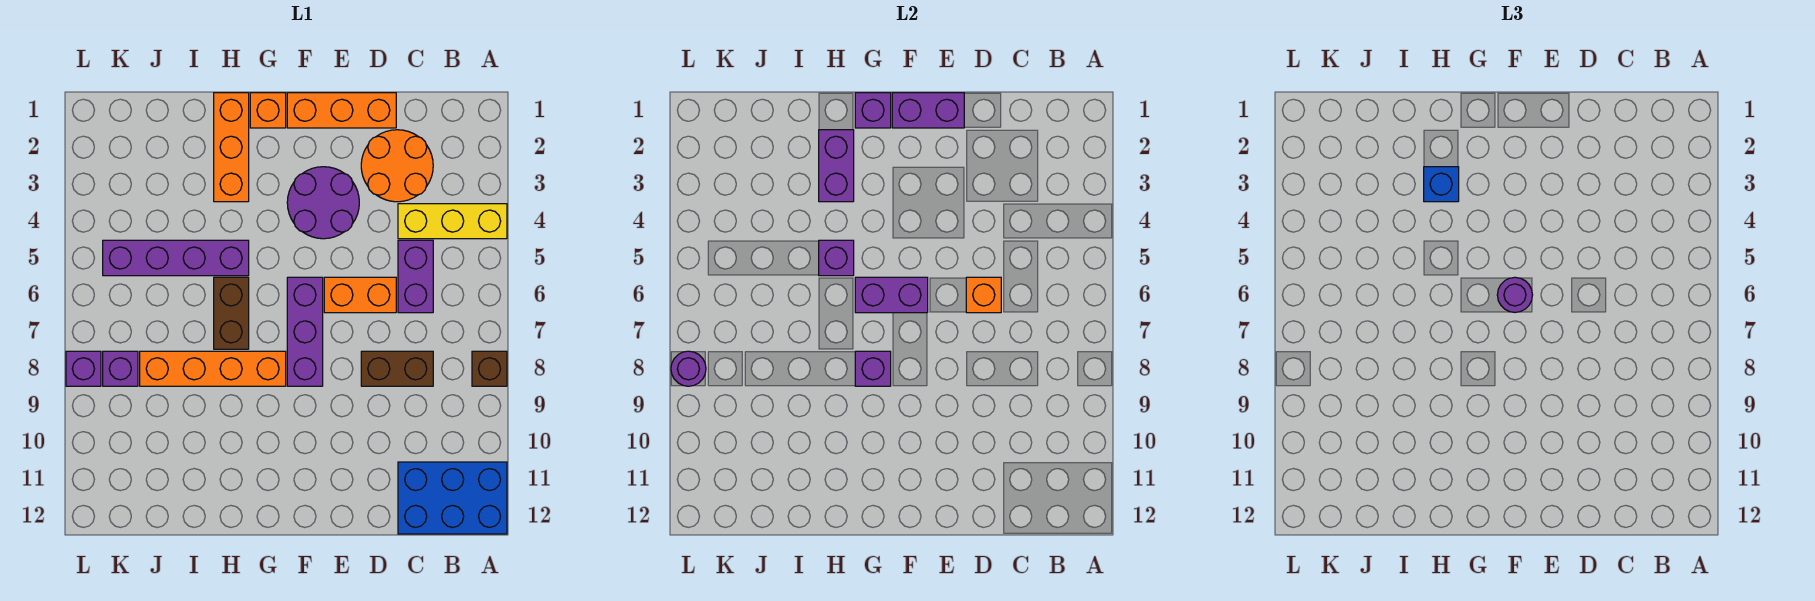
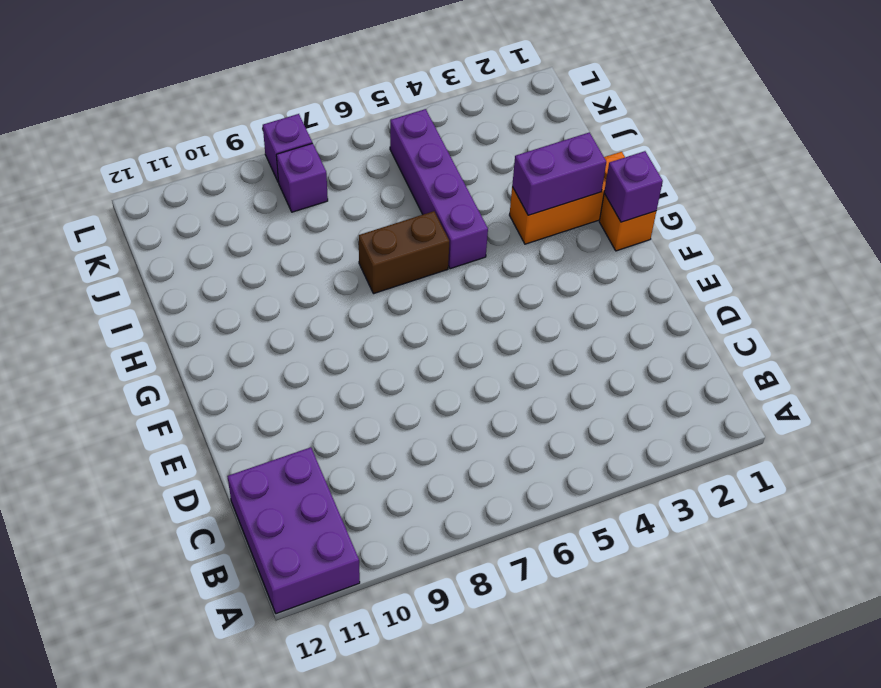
purple 2x3 brick [227,447,360,614] -> blue 2x3 brick [398,462,507,534]
none -> yellow 1x3 brick [398,204,507,239]
none -> brown 1x1 brick [472,351,507,386]
none -> orange 2x2 round brick [361,130,433,202]

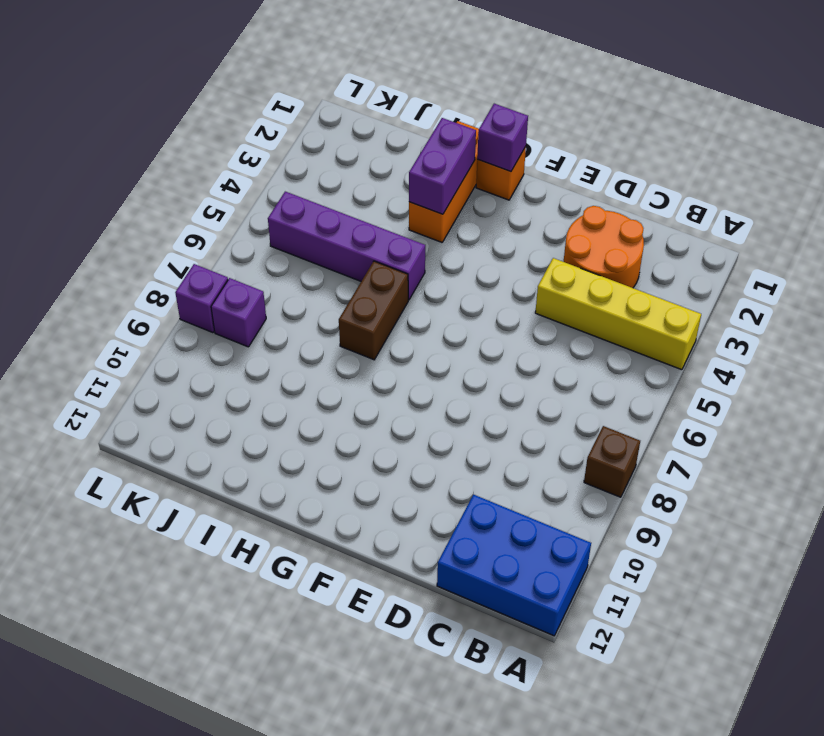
yellow 1x4 brick [535,258,701,370] -> yellow 1x3 brick [398,204,507,239]
none -> purple 1x2 brick [398,240,433,313]
none -> brown 1x2 brick [361,351,433,386]
none -> orange 1x3 brick [287,93,396,128]

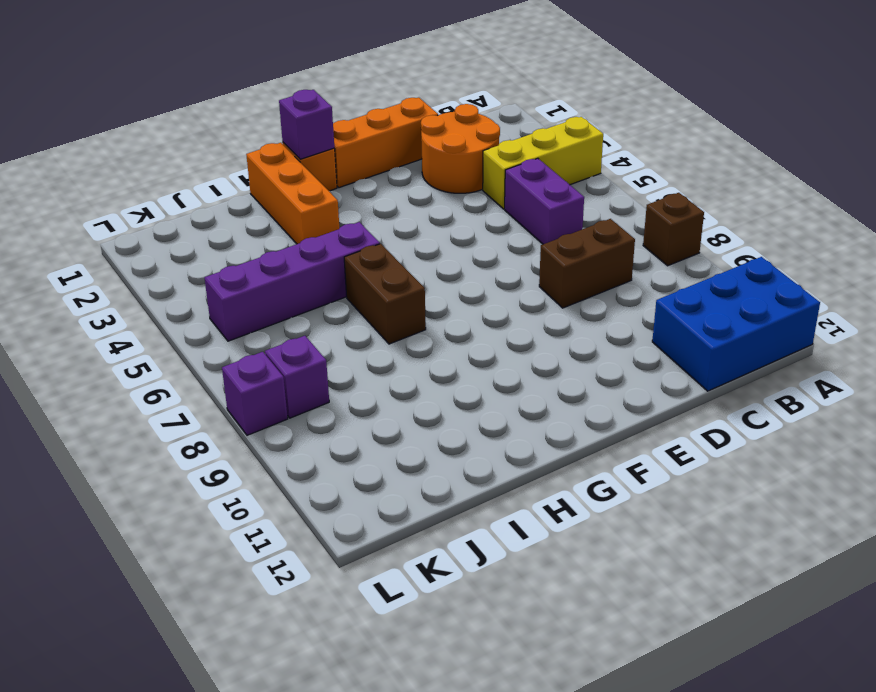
none -> orange 1x2 brick [324,277,396,313]
none -> purple 2x2 round brick [287,167,359,239]
none -> purple 1x3 brick [287,277,323,386]

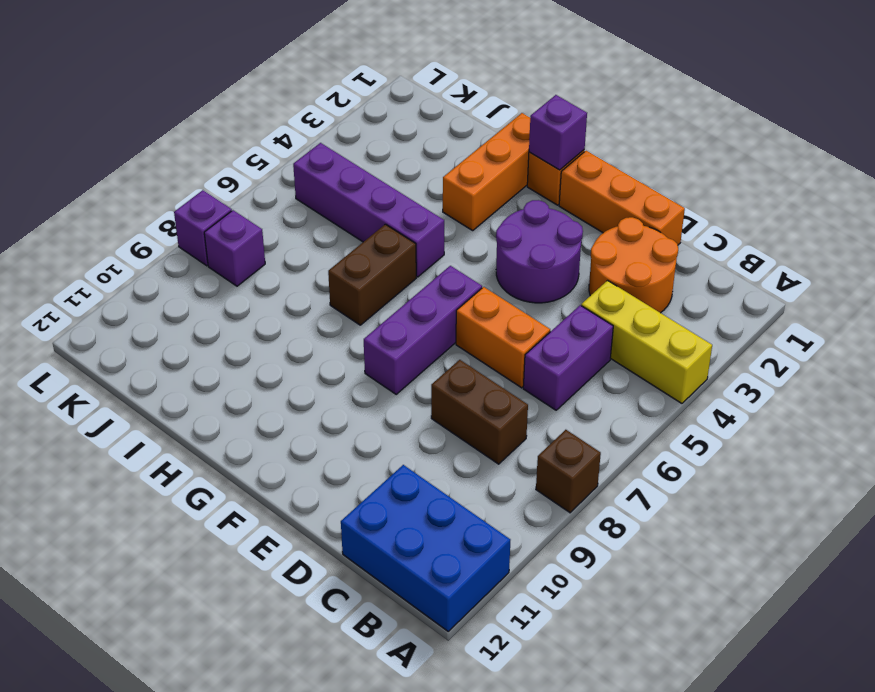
none -> orange 1x4 brick [140,351,286,386]
none -> orange 1x1 brick [966,277,1001,313]
none -> purple 1x2 brick [892,93,964,128]

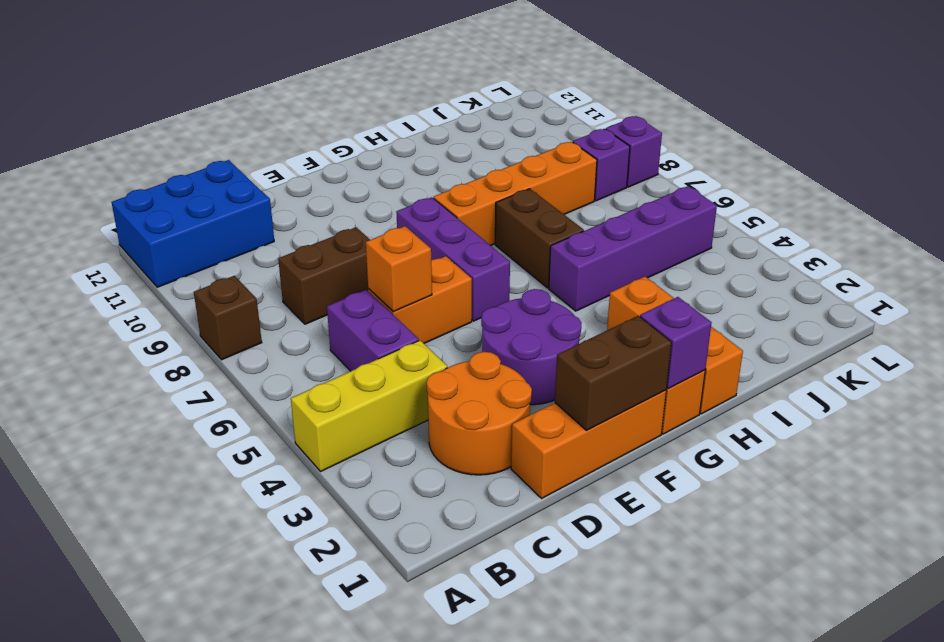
brown 1x2 brick [555,316,672,430] -> purple 1x2 brick [892,93,964,128]
none -> purple 1x2 brick [855,277,928,313]
none -> purple 1x1 brick [855,351,891,386]
none -> purple 1x2 brick [819,130,854,202]

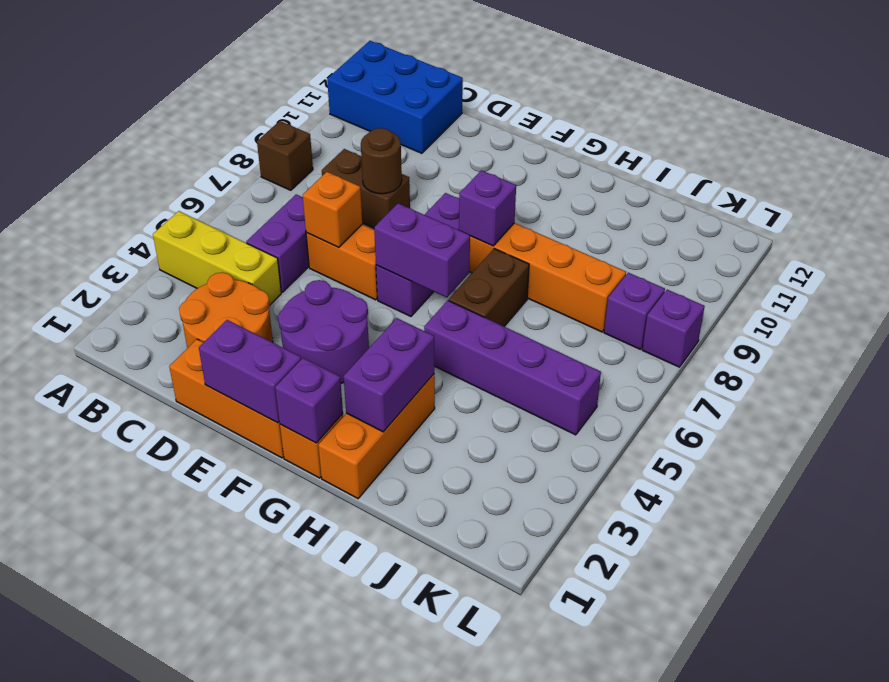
brown 1x1 round brick [361,128,402,194] -> none
none -> purple 1x1 brick [819,240,854,276]
none -> purple 1x1 round brick [671,351,706,386]
none -> purple 1x1 round brick [1497,277,1532,312]

